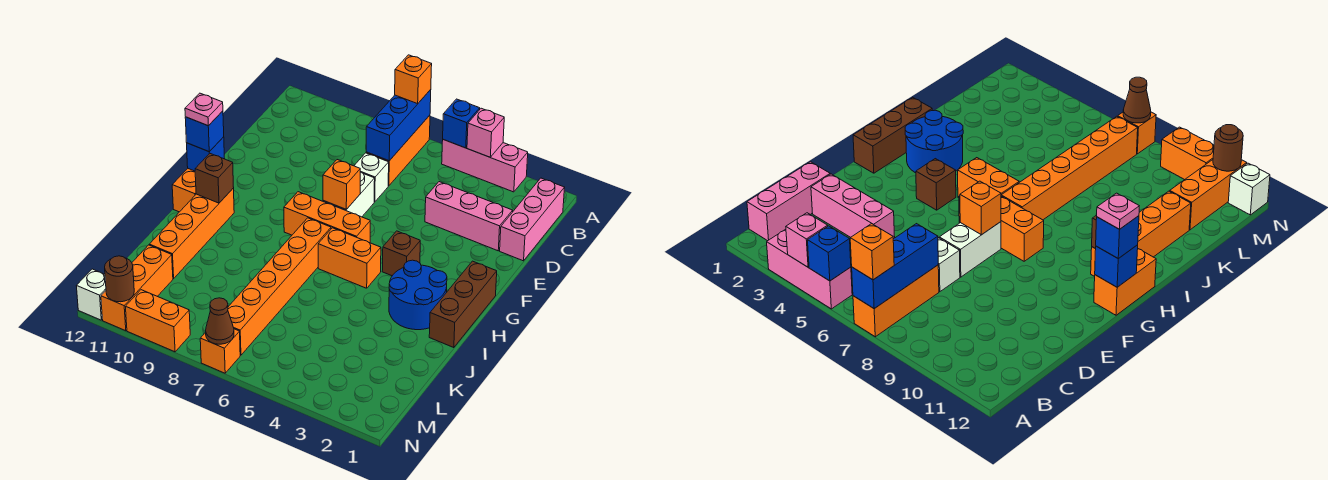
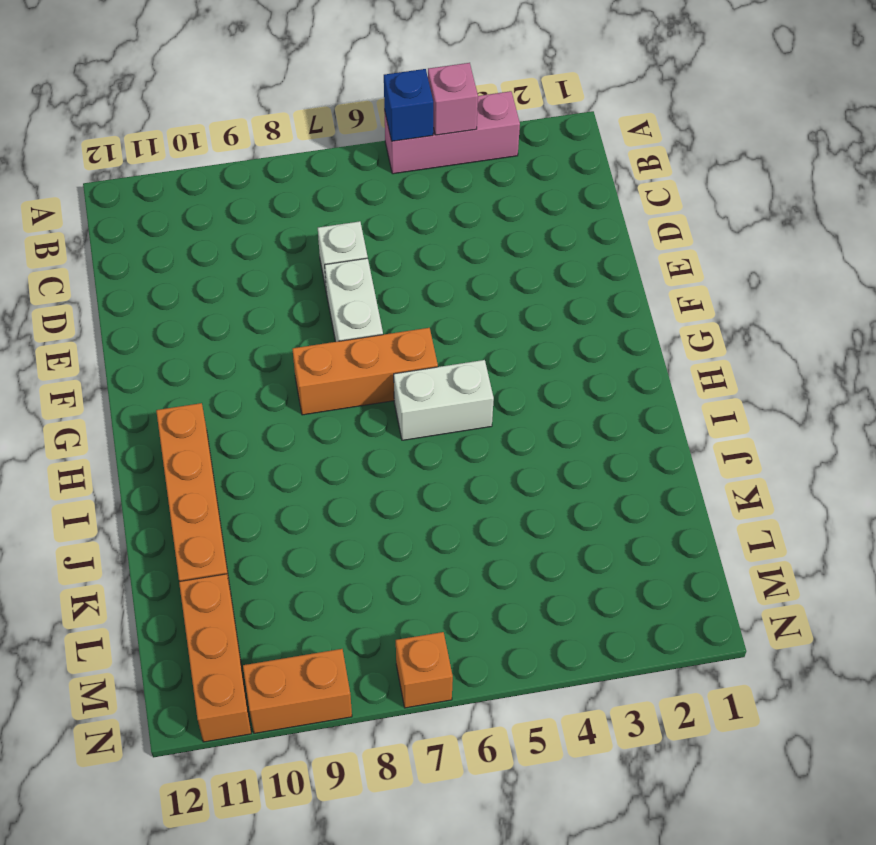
white 1x2 brick [394,360,494,440] -> orange 1x2 brick [318,228,381,288]
none -> orange 1x3 brick [366,115,430,186]
none -> pink 1x3 brick [500,178,565,261]
none -> pink 1x3 brick [425,182,513,251]

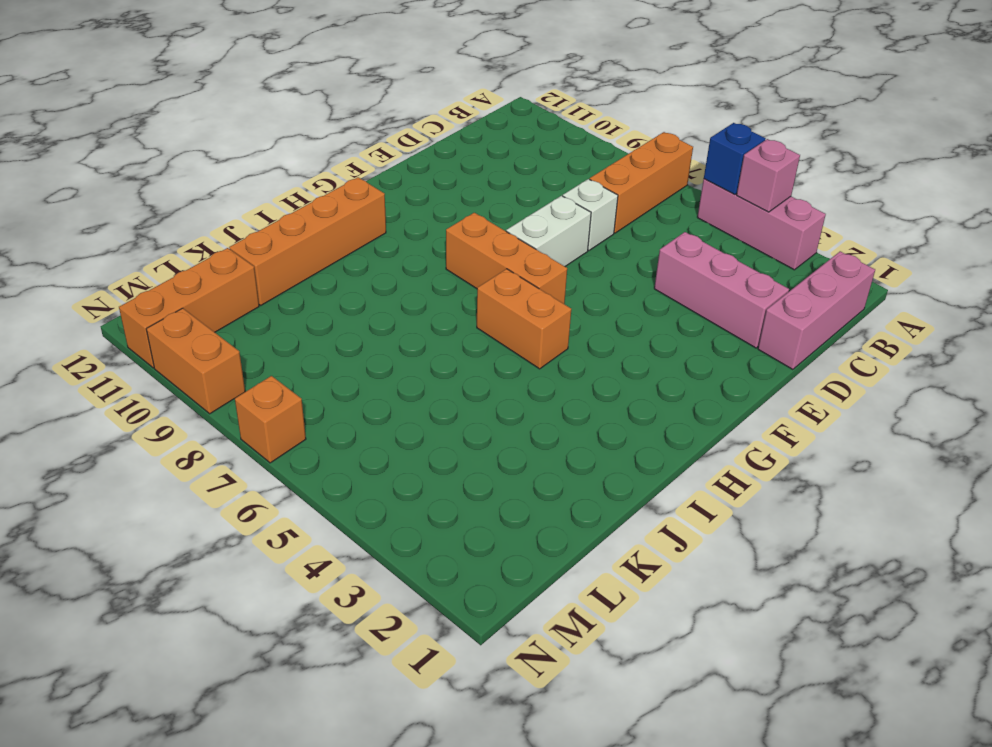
none -> brown 1x3 brick [429,261,497,348]
none -> brown 1x1 brick [382,231,420,276]
none -> orange 1x2 brick [172,169,196,212]

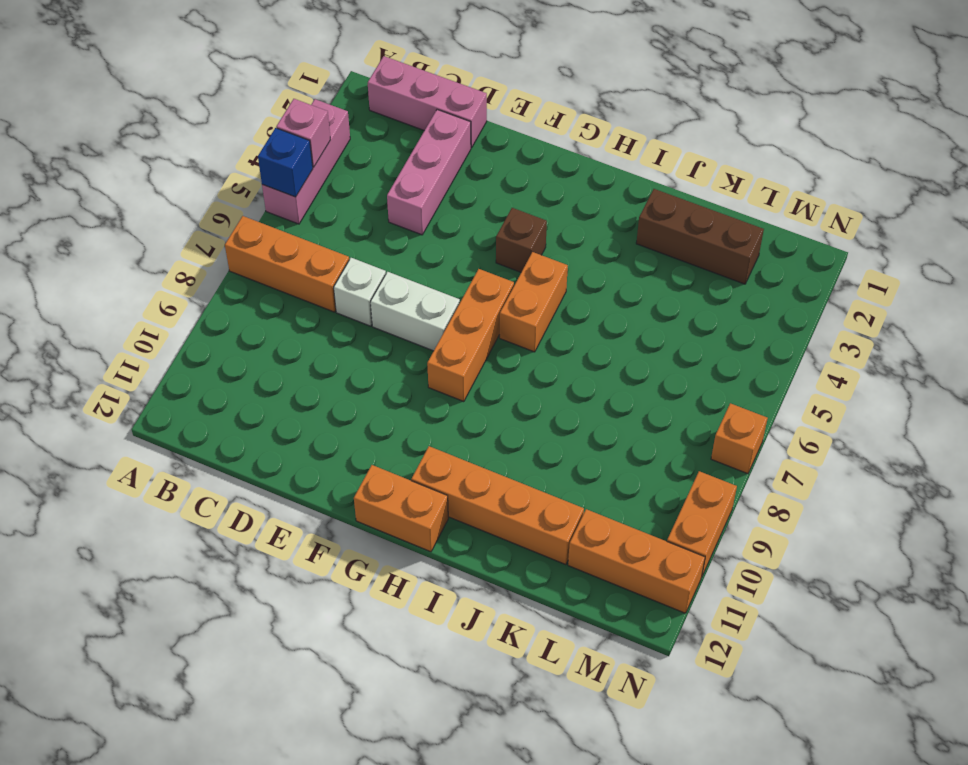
brown 1x3 brick [636,189,764,284] -> brown 1x3 brick moved to [429,261,497,348]
none -> blue 2x2 round brick [389,260,447,330]
none -> orange 1x6 brick [228,218,331,355]
none -> white 1x1 brick [77,269,106,320]

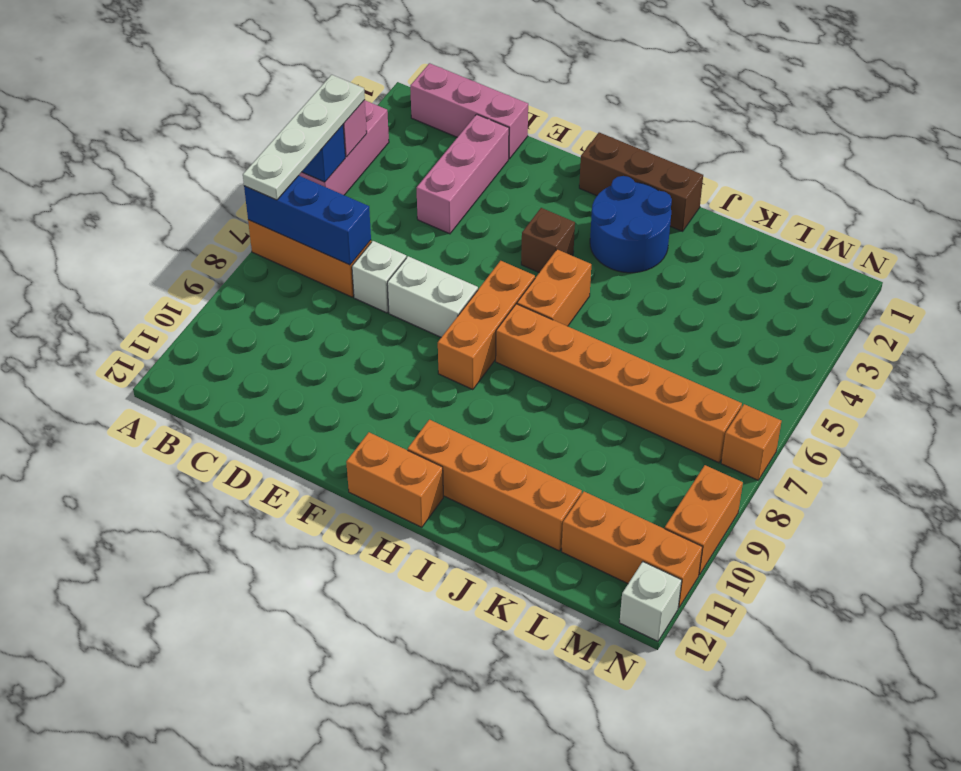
white 1x4 plate [243,75,365,200] -> orange 1x1 brick [395,55,432,104]
none -> orange 1x1 brick [323,160,360,209]
none -> blue 1x1 brick [187,137,225,171]
none -> brown 1x1 brick [195,154,234,203]

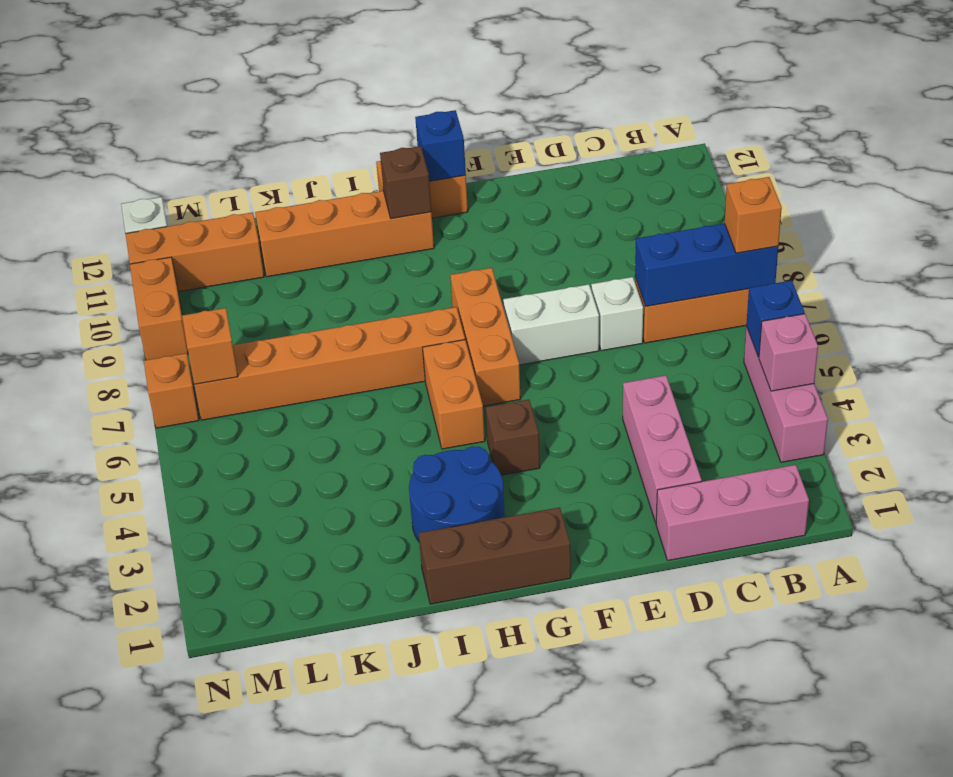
orange 1x1 brick [182,308,238,384] -> orange 1x1 brick moved to [323,160,360,209]
none -> brown 1x1 cone [206,298,234,344]
none -> brown 1x1 round brick [105,256,134,302]
none -> blue 1x1 brick [185,111,224,152]

